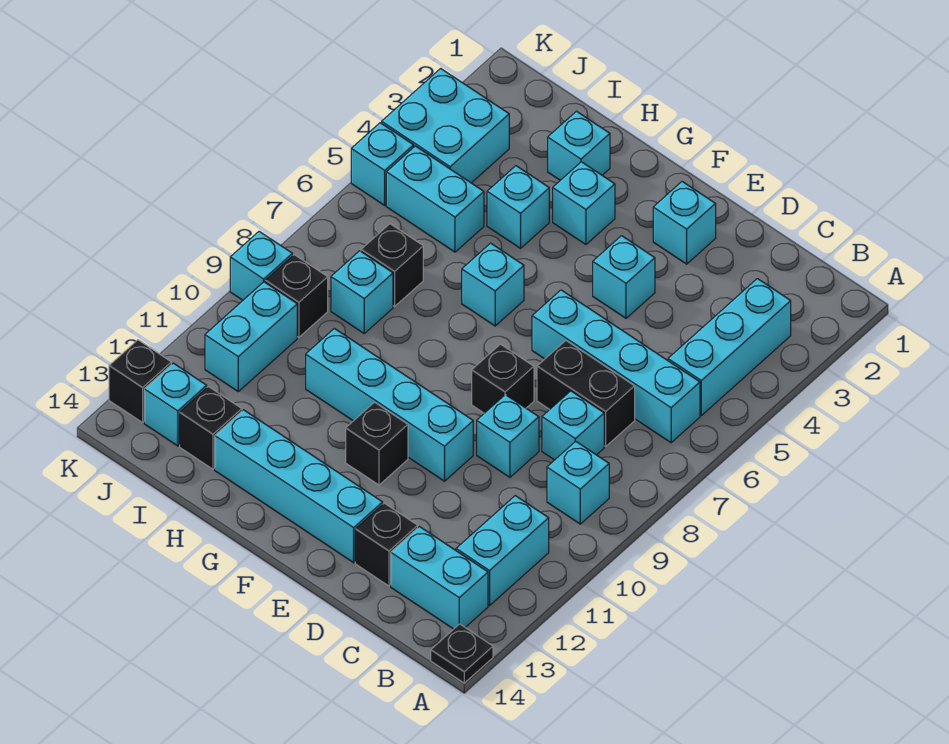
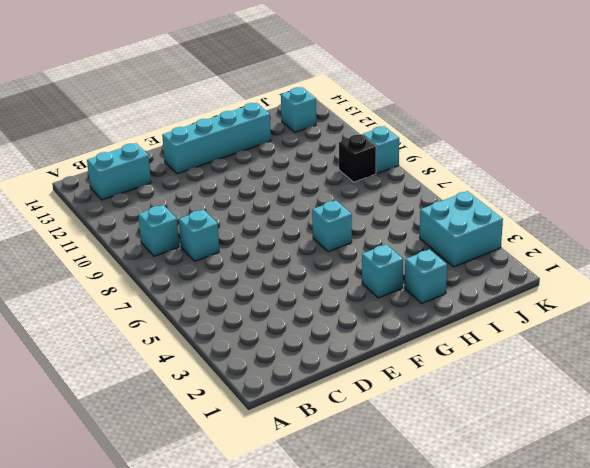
none -> black 1x1 plate [431,624,493,683]
none -> cyan 1x3 brick [668,279,791,415]
none -> cyan 1x4 brick [532,290,700,443]
none -> cyan 1x2 brick [456,496,549,605]

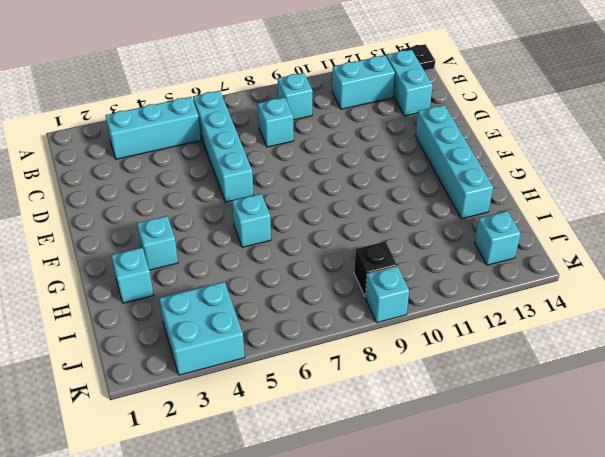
none -> black 1x2 brick [537,341,635,446]
none -> cyan 1x1 brick [477,395,539,477]
none -> black 1x1 brick [355,503,418,586]
none -> cyan 1x1 brick [653,182,716,264]

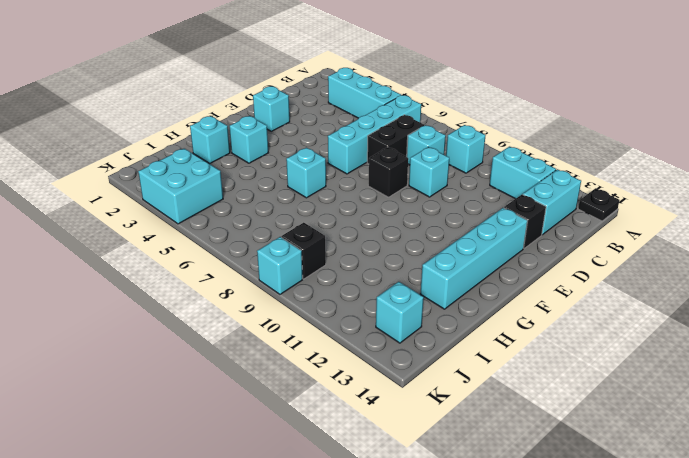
none -> cyan 1x1 brick [593,236,655,318]
none -> cyan 1x4 brick [306,328,473,481]
none -> black 1x1 brick [346,402,408,485]
none -> cyan 1x1 brick [487,166,549,248]

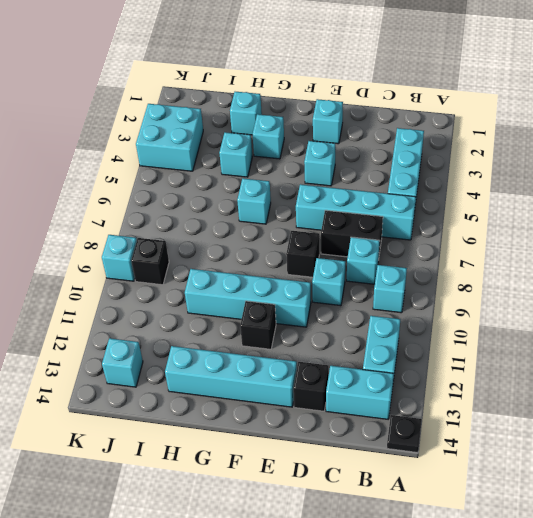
none -> cyan 1x2 brick [386,146,484,252]
none -> black 1x1 brick [361,224,423,306]
none -> cyan 1x1 brick [331,251,393,333]
none -> black 1x1 brick [180,387,242,469]

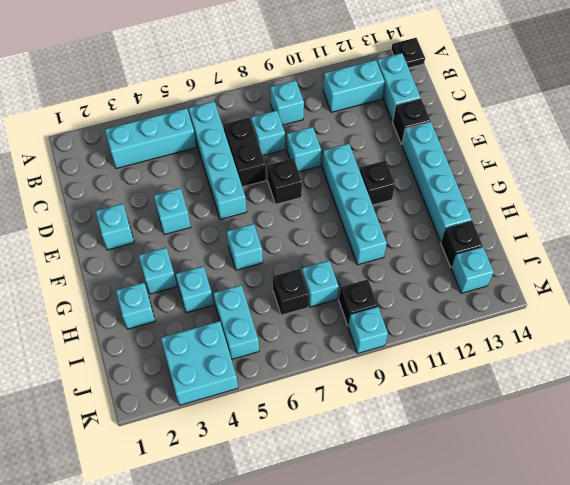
none -> cyan 1x2 brick [205,282,297,391]
none -> cyan 1x1 brick [351,123,414,205]
none -> black 1x1 brick [109,340,171,423]

